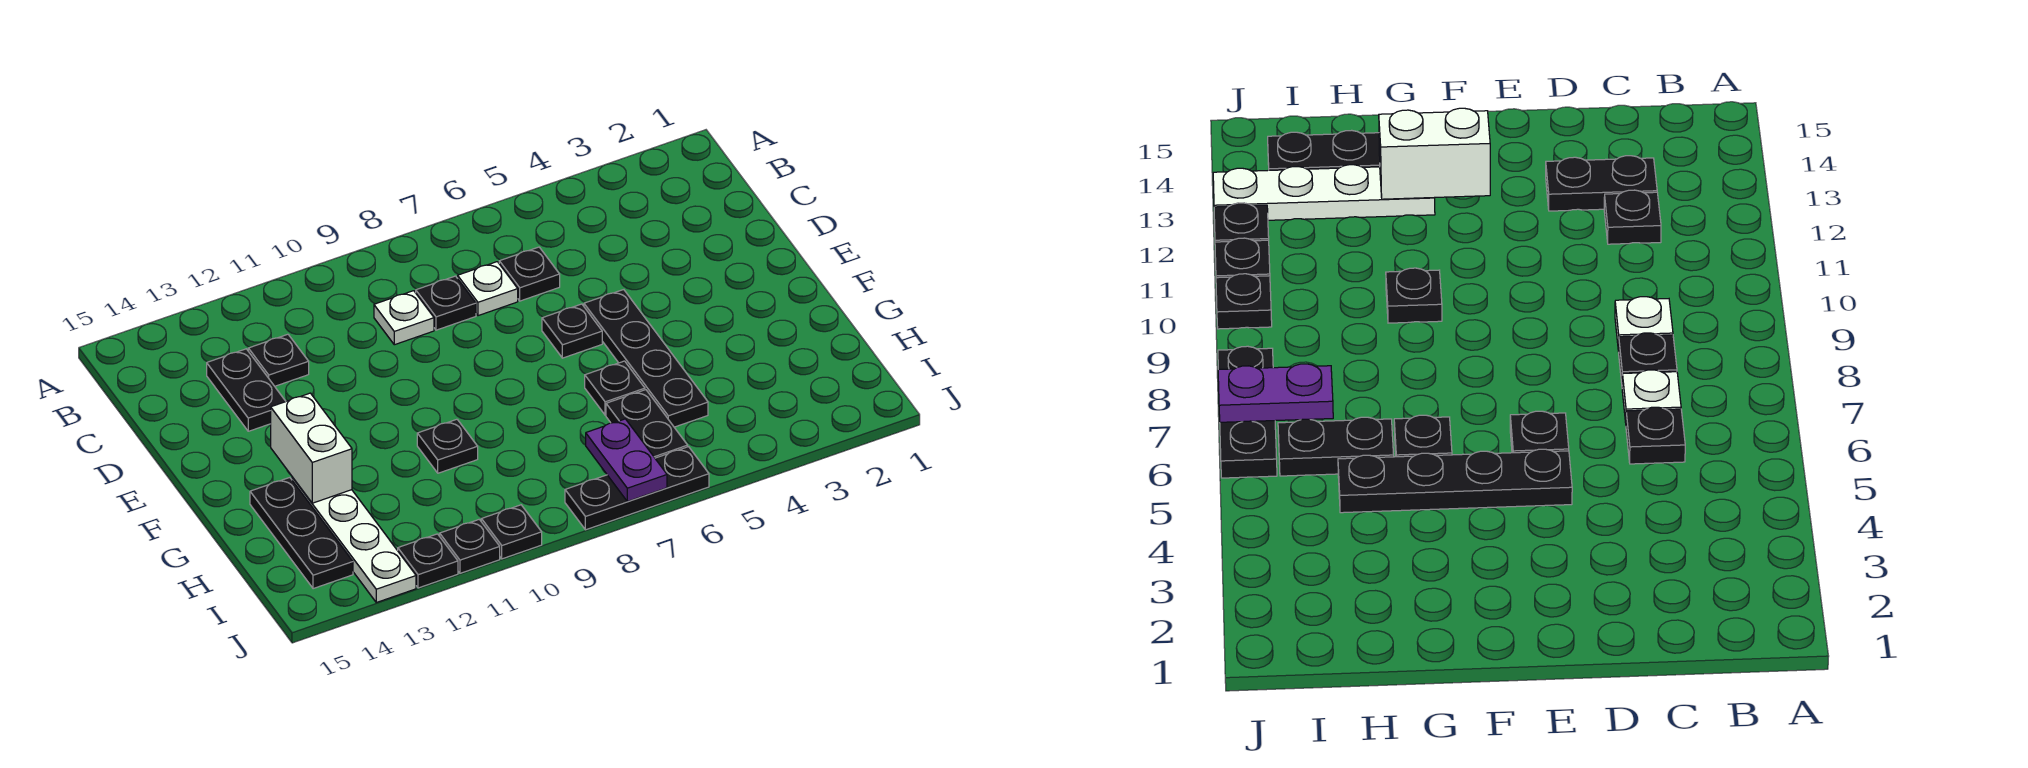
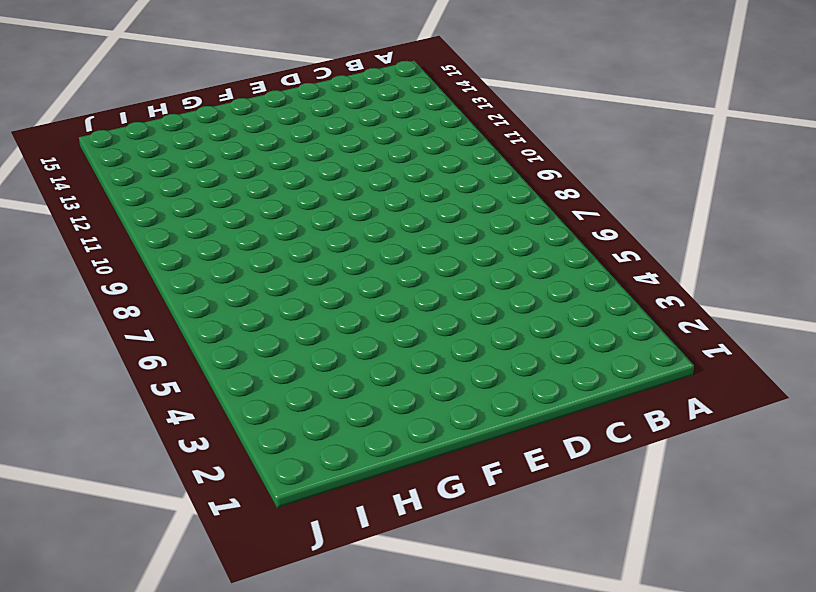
none -> black 1x1 plate [499,247,560,301]
none -> white 1x1 plate [458,262,518,316]
none -> black 1x1 plate [416,276,476,330]

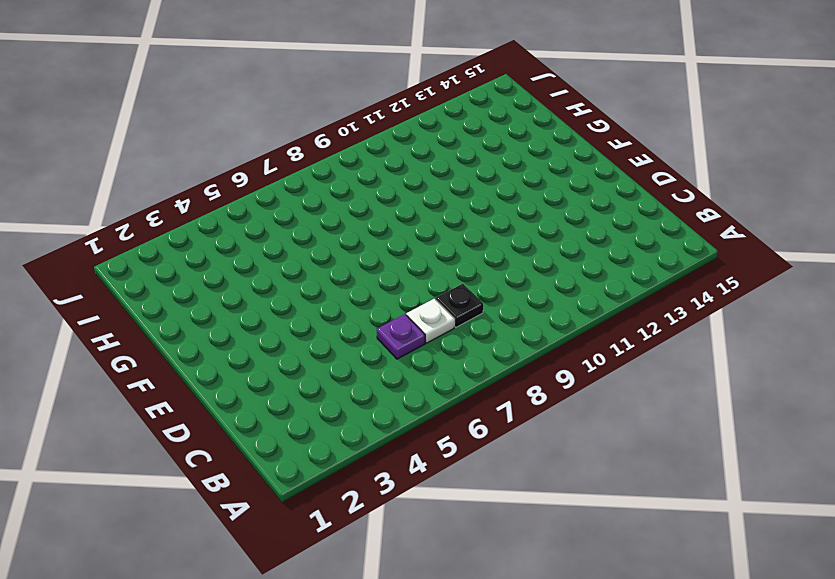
purple 1x1 plate [377,314,425,359] -> black 1x1 plate [499,247,560,301]
none -> white 1x1 plate [374,291,434,345]
none -> black 1x1 plate [248,334,309,386]
none -> black 1x2 plate [207,349,286,431]

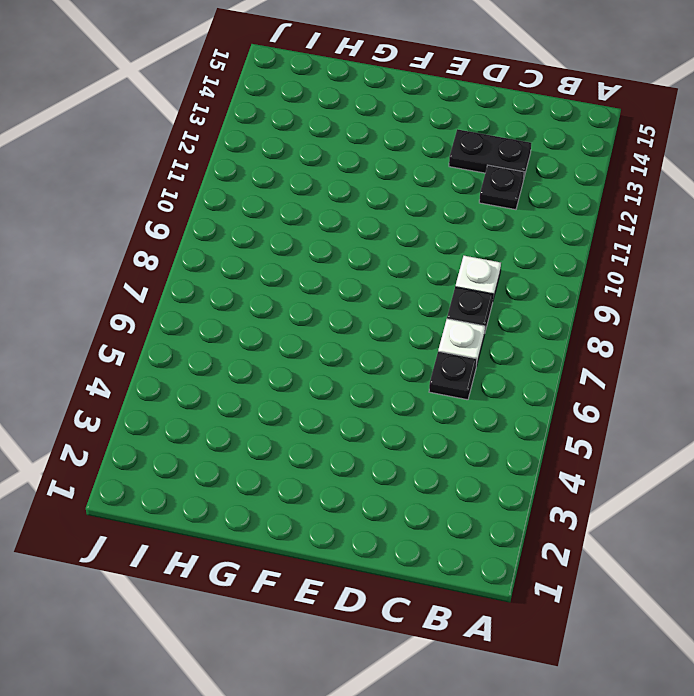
none -> black 1x4 plate [584,290,708,427]
none -> black 1x1 plate [542,304,602,358]
none -> black 1x1 plate [585,361,645,415]

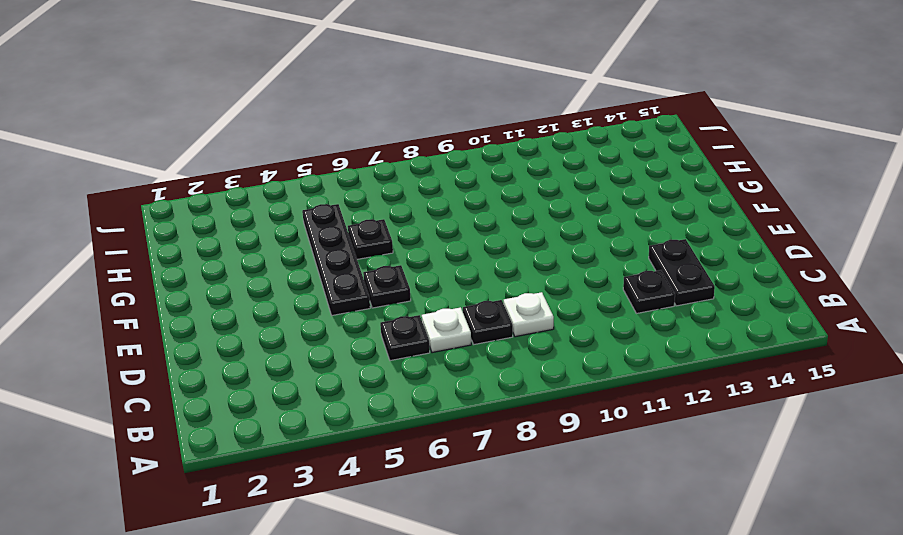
none -> black 1x1 plate [417,419,478,473]
none -> white 1x4 plate [292,477,416,602]
none -> black 1x3 plate [250,478,353,589]

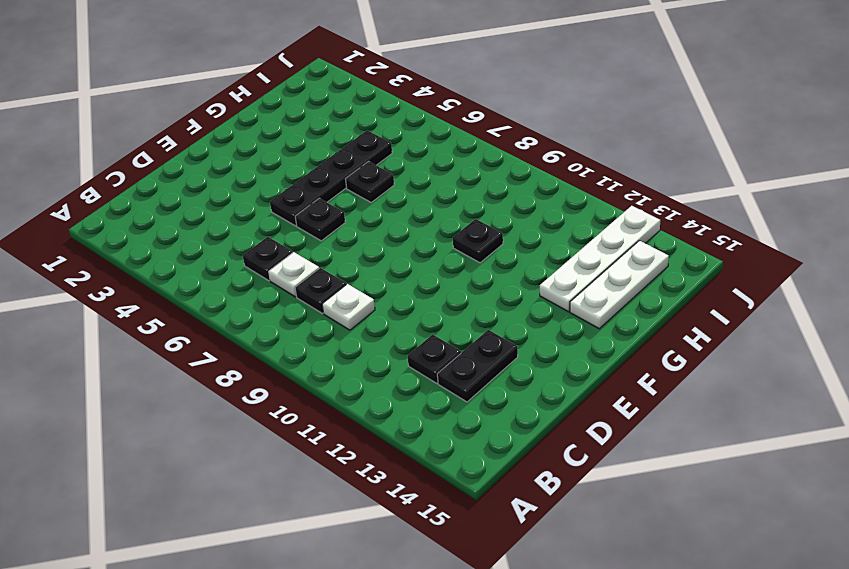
white 1x3 plate [570,241,669,329] -> black 1x3 plate [250,478,353,589]
none -> black 1x2 plate [606,390,688,458]
none -> black 1x3 plate [565,447,709,530]
none -> black 1x1 plate [481,505,542,559]

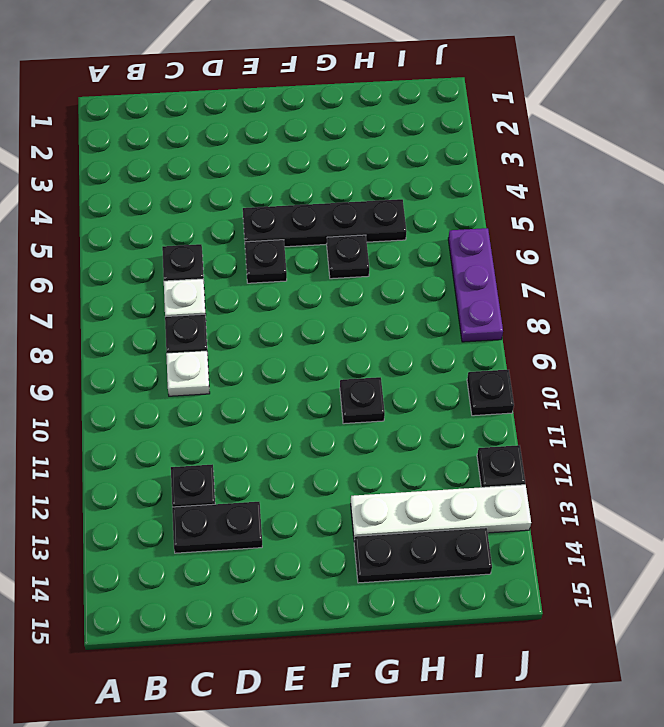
purple 1x3 plate [448,228,503,342] -> black 1x3 plate [565,447,709,530]
none -> black 1x2 plate [606,390,688,458]
none -> black 1x1 plate [440,519,500,573]
none -> white 1x2 brick [271,393,352,503]

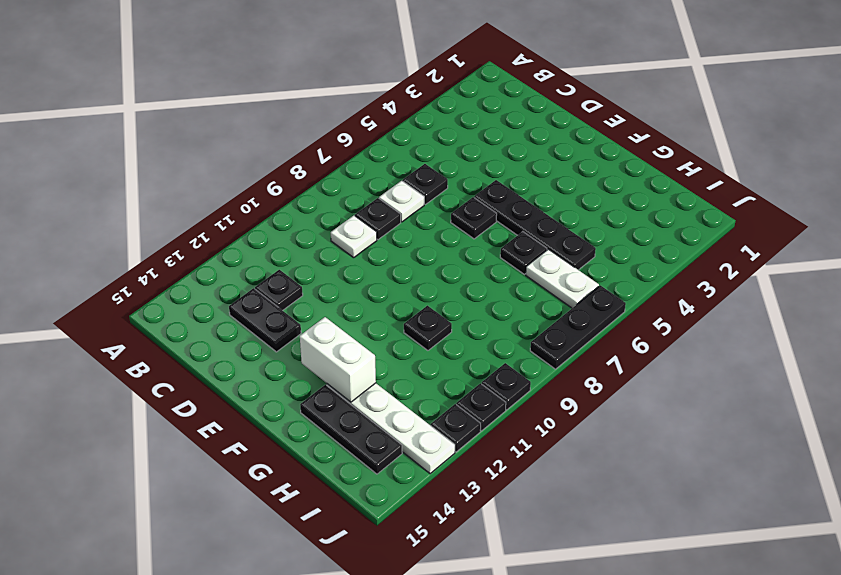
white 1x2 plate [526,249,599,308] -> black 1x2 plate [606,390,688,458]
none -> purple 1x2 plate [586,419,667,501]

